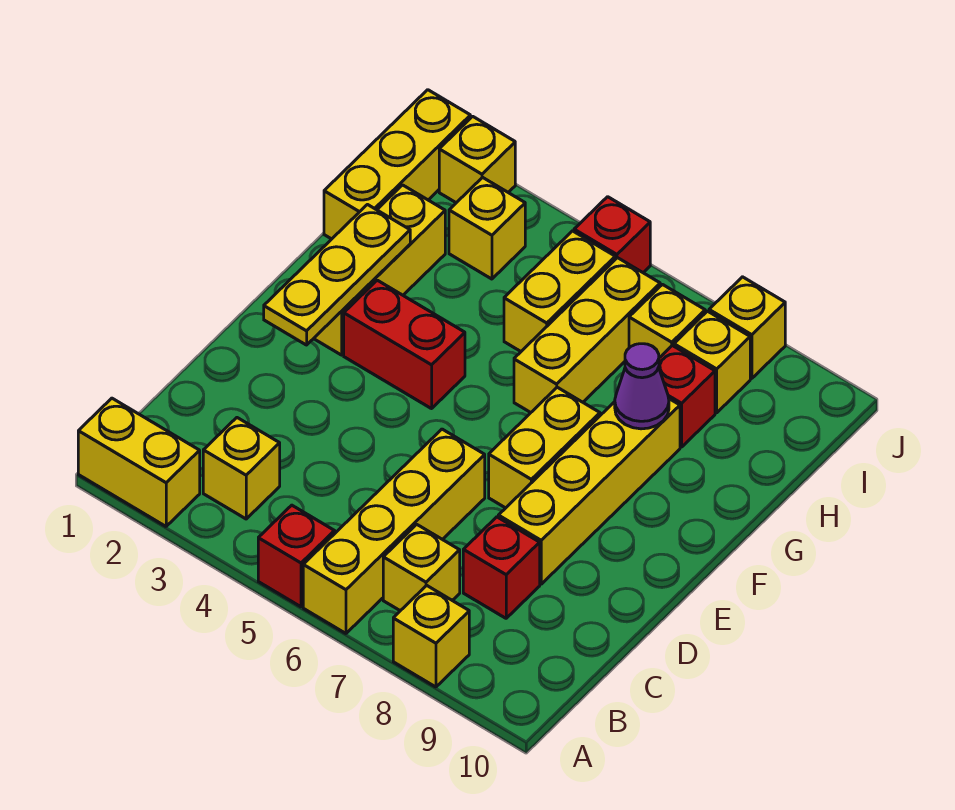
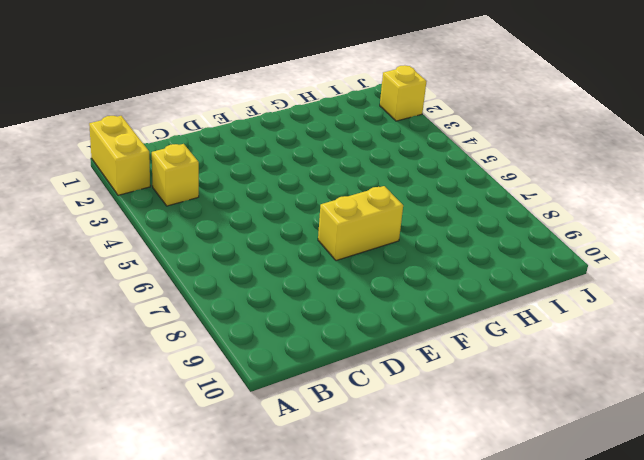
none -> red 1x1 brick [258,505,335,607]
none -> yellow 1x4 brick [303,429,485,633]
none -> yellow 1x1 brick [393,585,469,687]

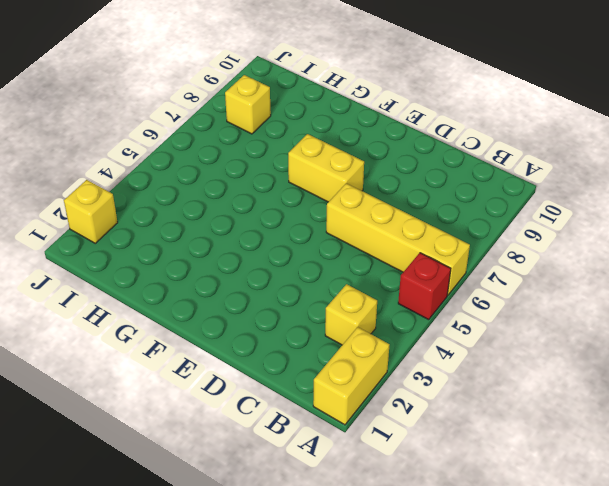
none -> yellow 1x1 brick [393,585,469,687]
none -> yellow 1x1 brick [383,524,460,611]
none -> red 1x1 brick [463,517,540,618]

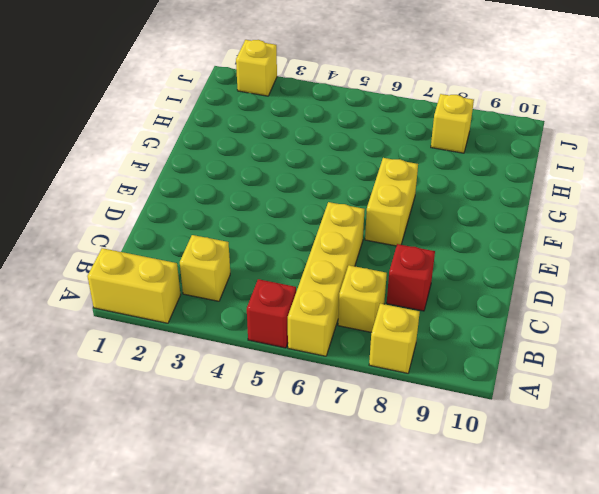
none -> yellow 1x4 brick [498,399,680,584]
none -> yellow 1x3 brick [314,185,445,355]
none -> red 1x2 brick [344,280,465,409]

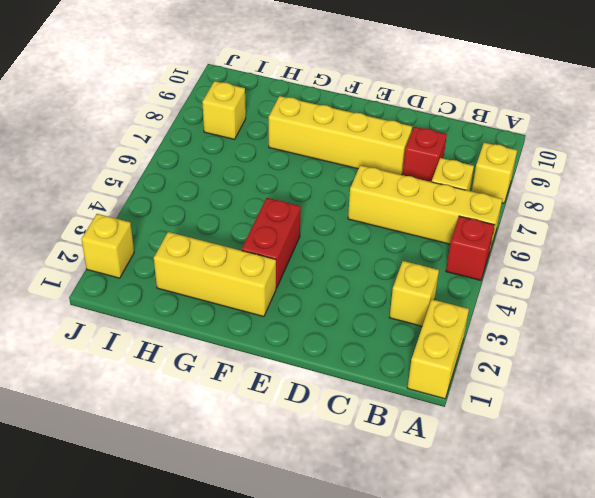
none -> yellow 1x2 brick [489,387,600,508]
none -> yellow 1x3 brick [514,258,660,413]
none -> yellow 1x3 brick [324,90,470,239]

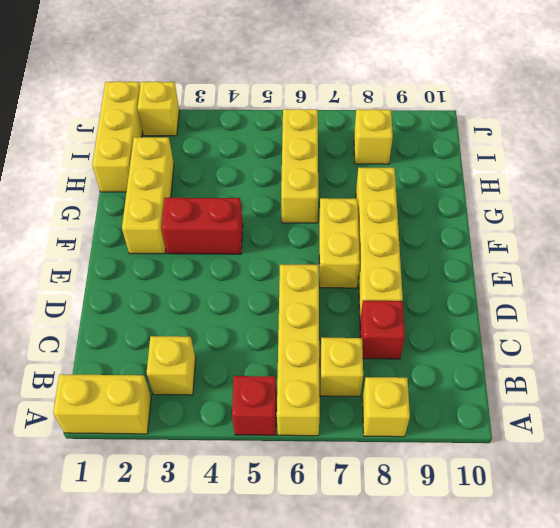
none -> yellow 1x2 brick [504,231,615,351]
none -> red 1x1 brick [659,345,715,447]
none -> yellow 1x1 brick [449,177,525,279]

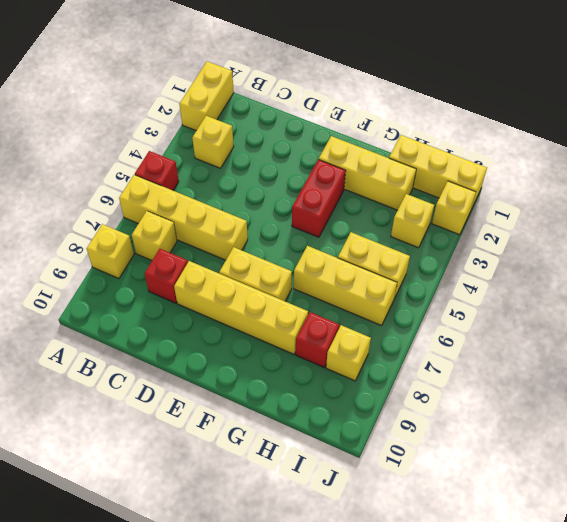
none -> yellow 1x1 brick [629,285,705,358]
none -> red 1x1 brick [574,197,650,273]
none -> yellow 1x1 brick [709,277,785,379]

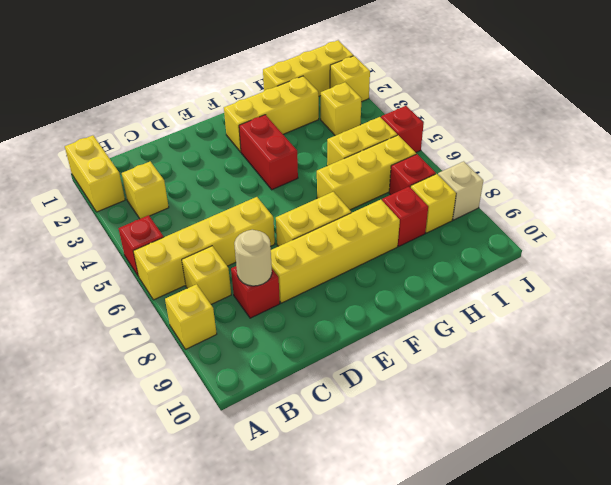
tan 1x1 round brick [234,230,272,286] -> none
red 1x1 brick [389,154,436,195] -> yellow 1x1 brick [629,285,705,358]
tan 1x1 brick [438,161,483,220] -> yellow 1x1 brick [709,277,785,379]
none -> yellow 1x3 plate [264,205,410,345]
none -> purple 1x1 cone [615,344,669,429]

